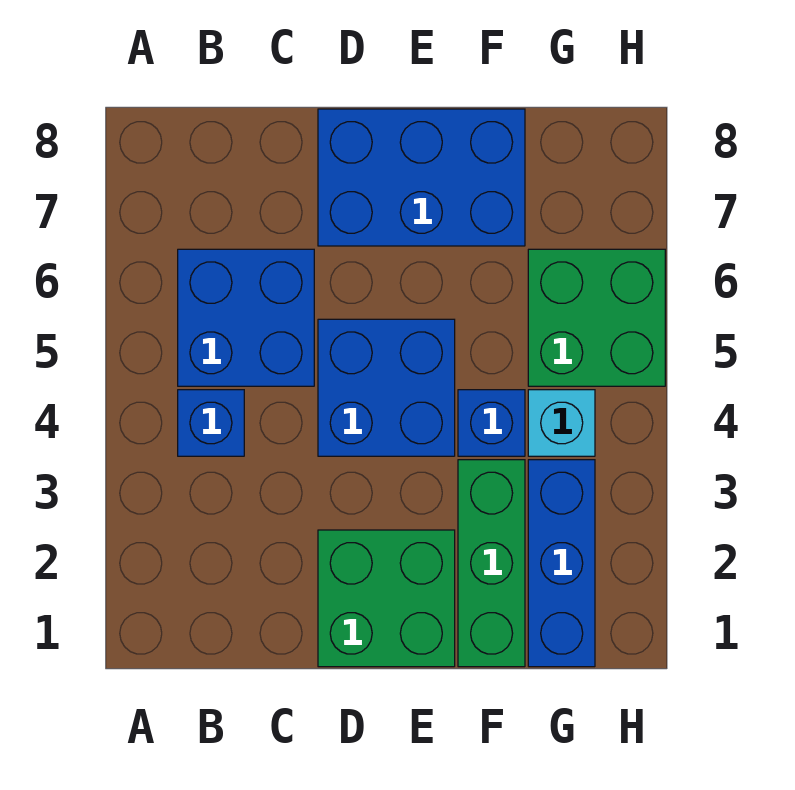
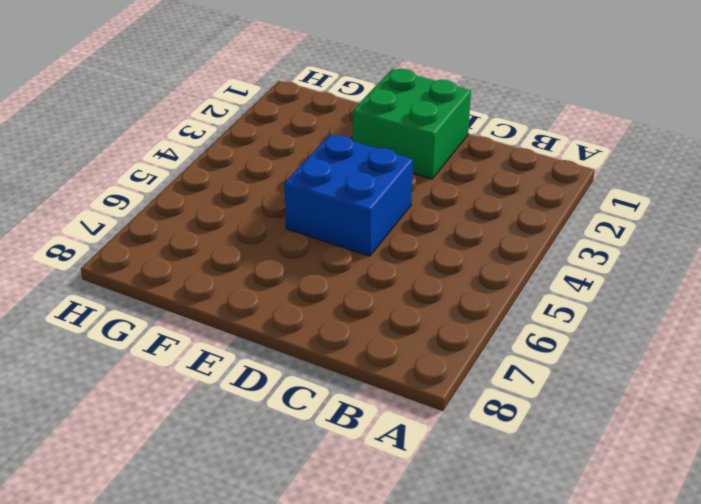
none -> blue 1x1 brick [178,390,244,456]
none -> blue 2x2 brick [178,249,314,386]

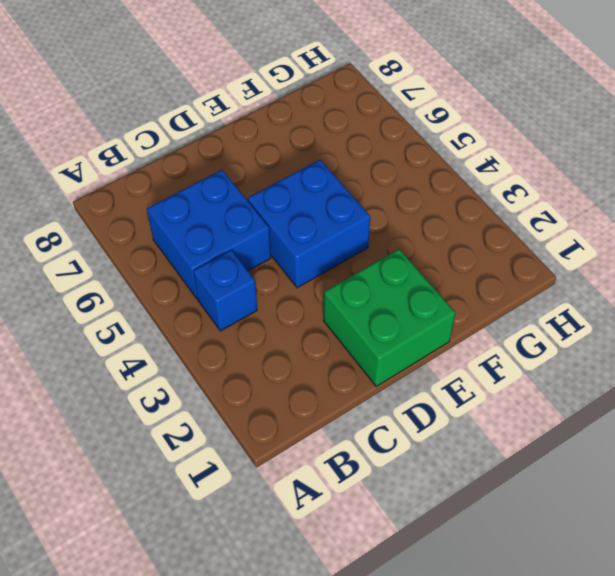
none -> blue 2x3 brick [318,109,525,246]
none -> green 1x3 brick [458,460,525,667]

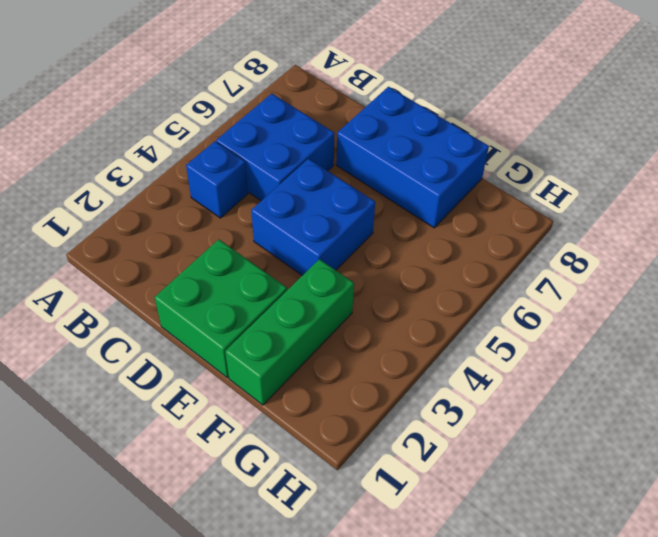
none -> blue 1x1 brick [458,390,525,456]
none -> blue 1x3 brick [528,460,595,667]

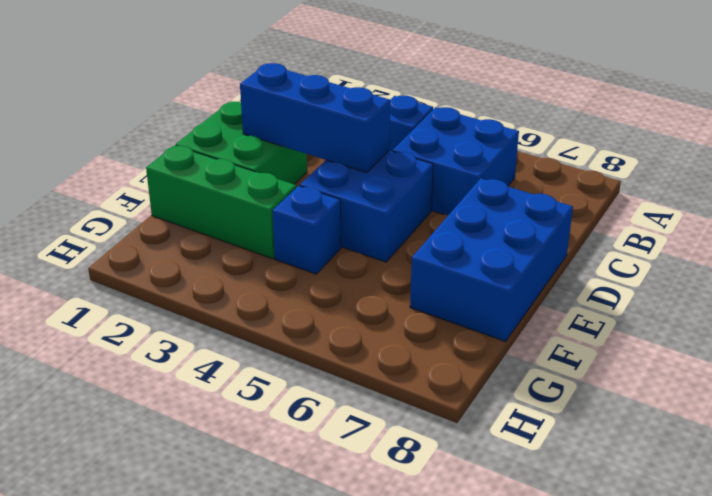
blue 1x3 brick [240,63,390,173] -> blue 1x3 brick moved to [528,460,595,667]
none -> cyan 1x1 brick [528,390,595,456]
none -> green 2x2 brick [528,249,665,386]

